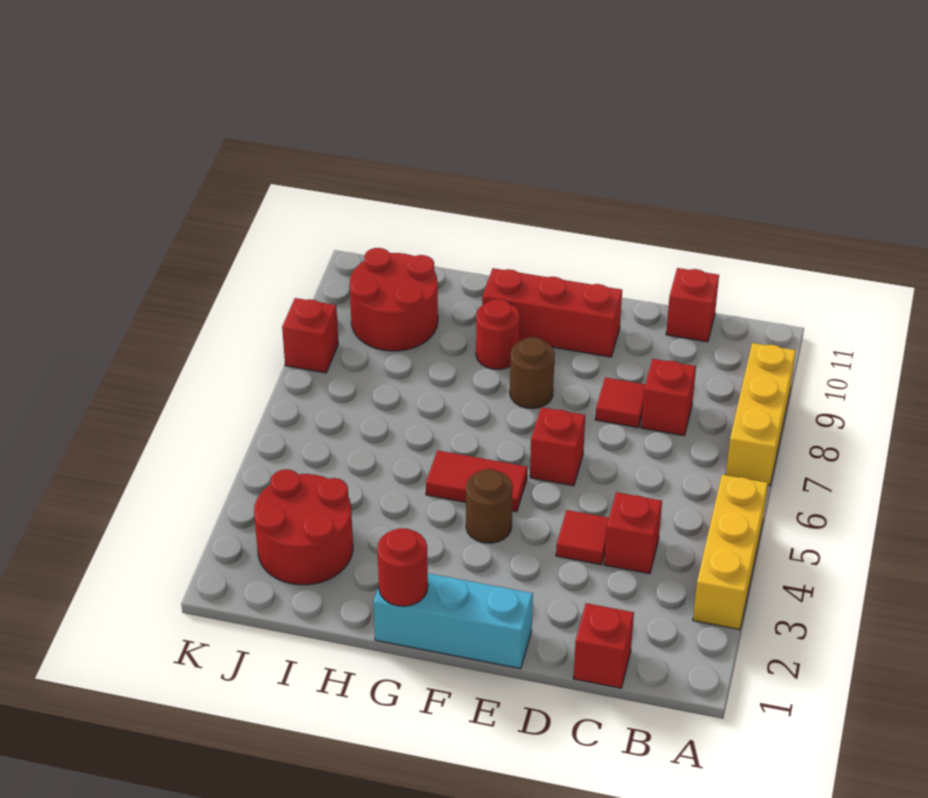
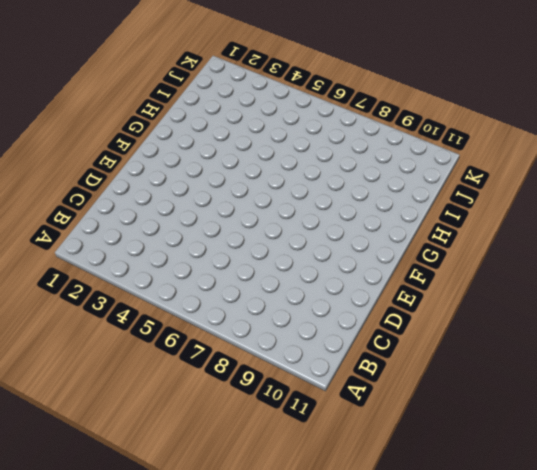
none -> yellow 1x3 brick [693,475,768,630]
none -> yellow 1x3 brick [726,343,796,485]
none -> red 1x1 brick [573,603,634,688]

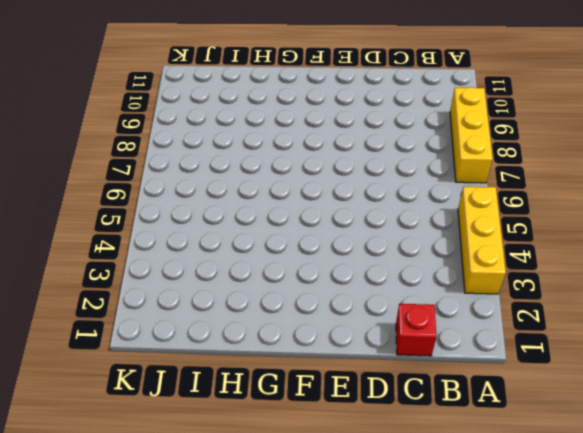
none -> red 1x1 brick [604,492,662,574]
none -> red 1x1 brick [641,359,696,436]
none -> red 1x1 brick [666,268,719,342]

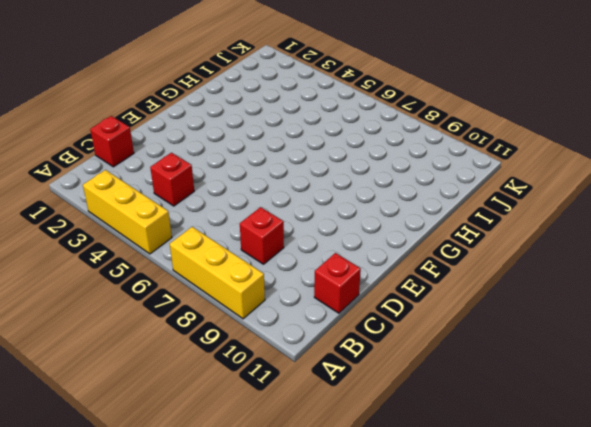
none -> red 1x1 tile [556,510,609,565]
none -> red 1x1 tile [595,377,645,428]
none -> cyan 1x3 brick [373,573,533,669]

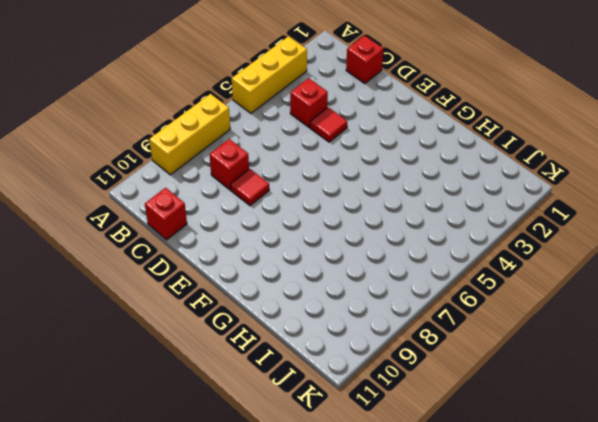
none -> cyan 1x3 brick [373,573,533,669]
none -> red 1x1 brick [530,407,585,486]
none -> red 1x3 brick [482,268,622,357]

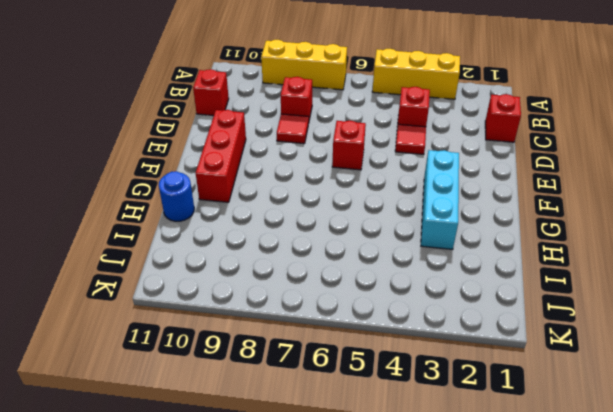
cyan 1x3 brick [421,150,459,249] -> cyan 1x3 brick moved to [373,573,533,669]
blue 1x1 round brick [159,171,194,221] -> none
none -> brown 1x1 round brick [466,469,513,543]
none -> red 1x2 tile [426,450,527,512]
none -> brown 1x1 round brick [510,337,555,409]

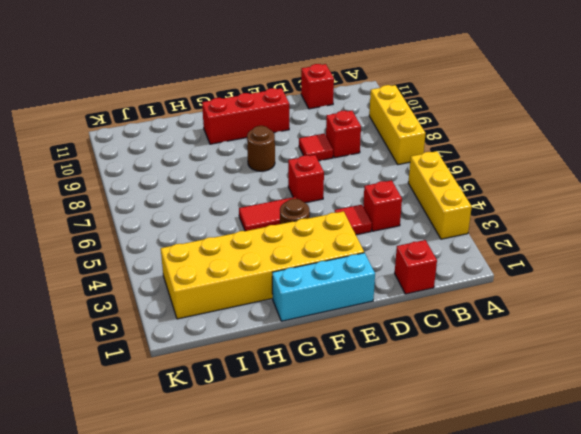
yellow 2x6 brick [161,211,364,319] -> red 2x2 round brick [254,469,353,585]
none -> red 1x1 round brick [476,299,520,369]
none -> red 2x2 round brick [350,248,438,351]
none -> red 1x1 brick [282,298,338,373]

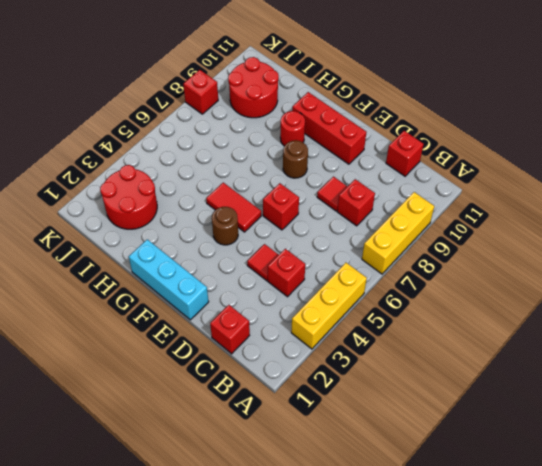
none -> red 1x1 round brick [377,528,428,606]

